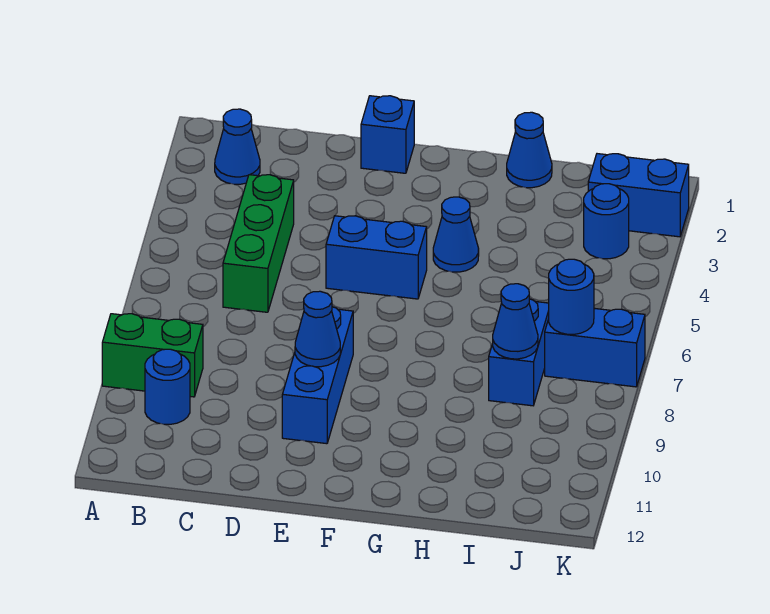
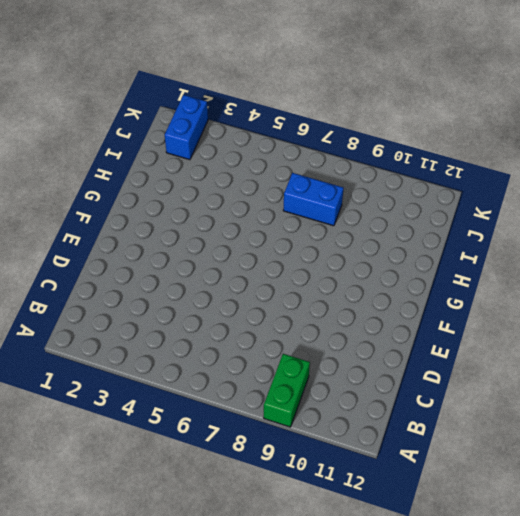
none -> blue 1x1 cone [215,109,260,184]
none -> blue 1x1 round brick [145,349,190,424]
none -> green 1x3 brick [223,175,294,312]

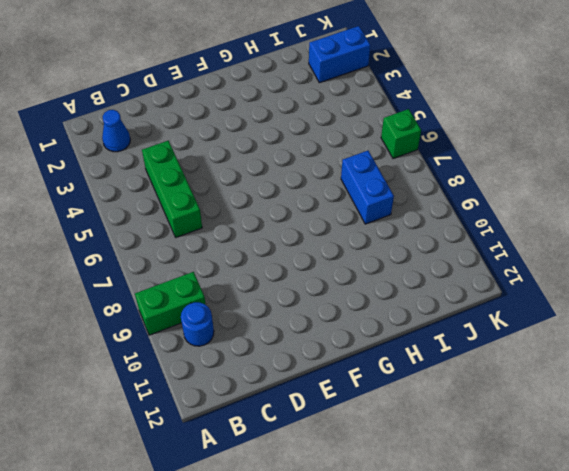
green 1x1 brick [381,109,421,159] -> none
none -> blue 1x1 brick [361,96,414,173]
none -> blue 1x2 brick [326,216,427,299]
none -> blue 1x3 brick [282,307,353,444]

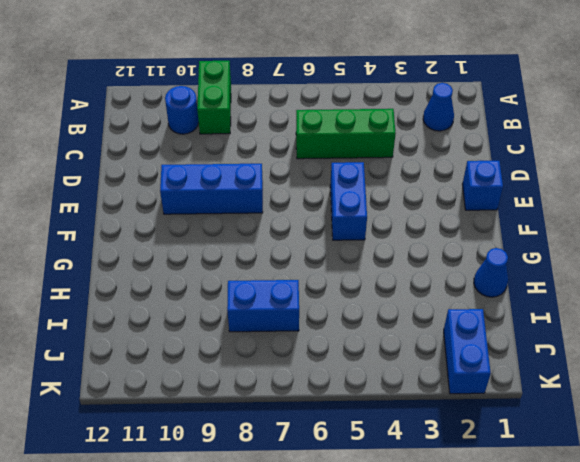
none -> blue 1x1 cone [433,197,479,272]
none -> blue 1x1 round brick [584,184,629,259]
none -> blue 1x2 brick [545,308,645,387]

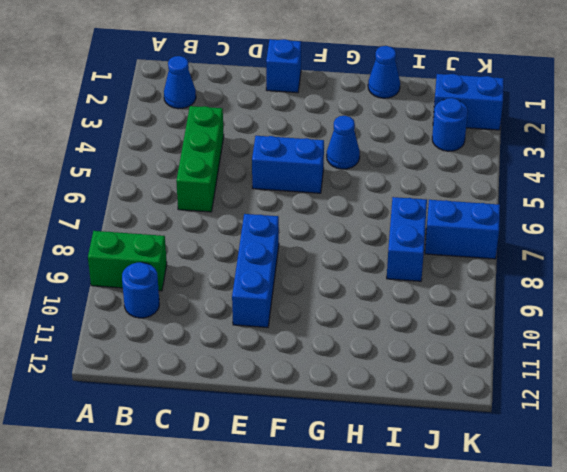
none -> blue 1x1 cone [295,291,340,367]
none -> blue 1x1 cone [493,284,538,359]
none -> blue 1x1 round brick [549,259,594,334]

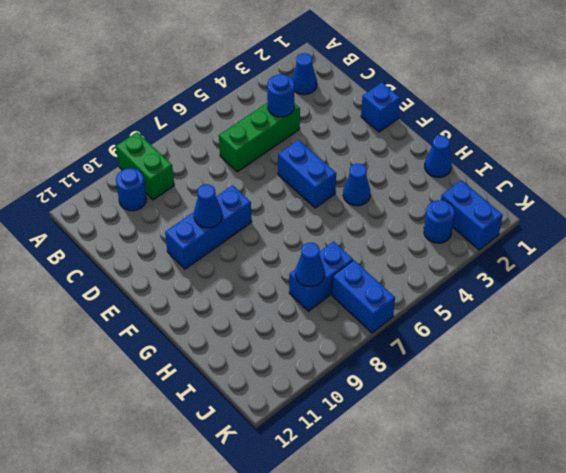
blue 1x1 round brick [267,74,294,117] -> blue 1x1 round brick moved to [549,259,594,334]

